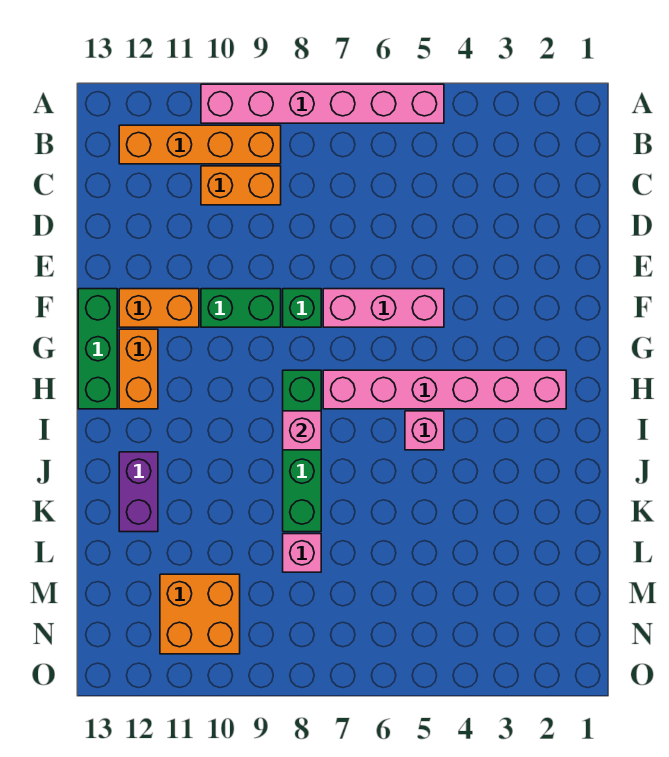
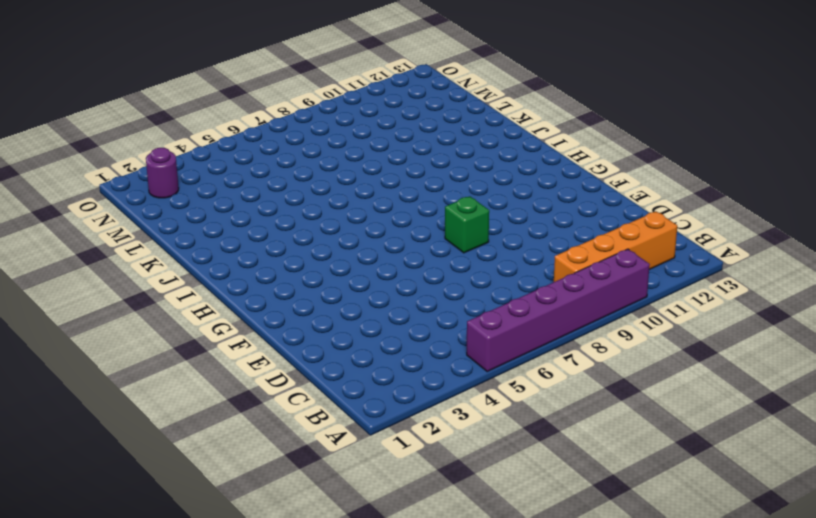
purple 1x6 brick [467,249,650,372] -> pink 1x6 brick [201,84,444,123]
purple 1x1 round brick [146,148,179,198] -> none
none -> orange 1x2 brick [201,166,281,205]
none -> pink 1x3 brick [323,289,444,327]
none -> green 1x2 brick [201,289,281,327]

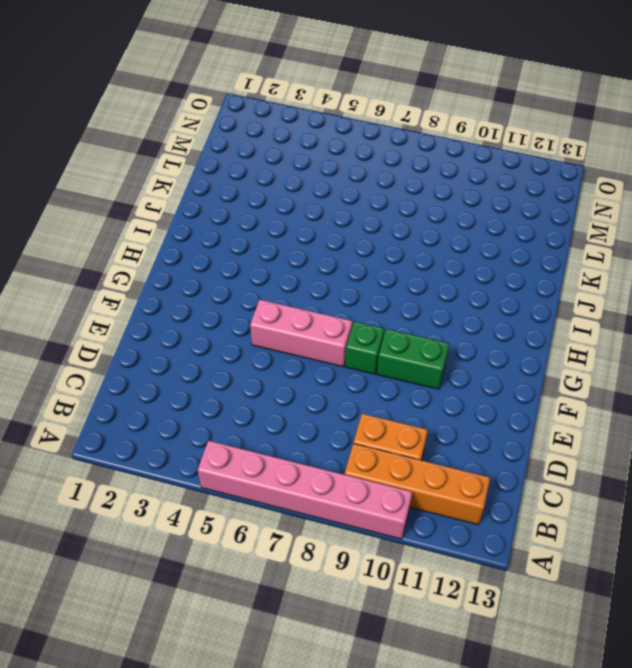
none -> orange 1x2 brick [119,289,199,327]
none -> green 1x3 brick [78,289,117,409]
none -> orange 1x2 brick [119,329,158,409]

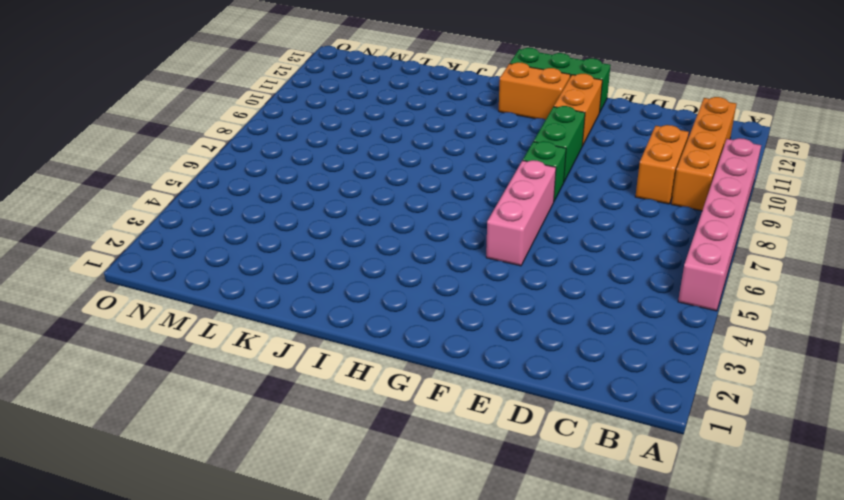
none -> pink 1x6 brick [323,370,566,409]
none -> green 1x4 brick [283,370,321,532]
none -> pink 1x1 brick [405,411,444,450]

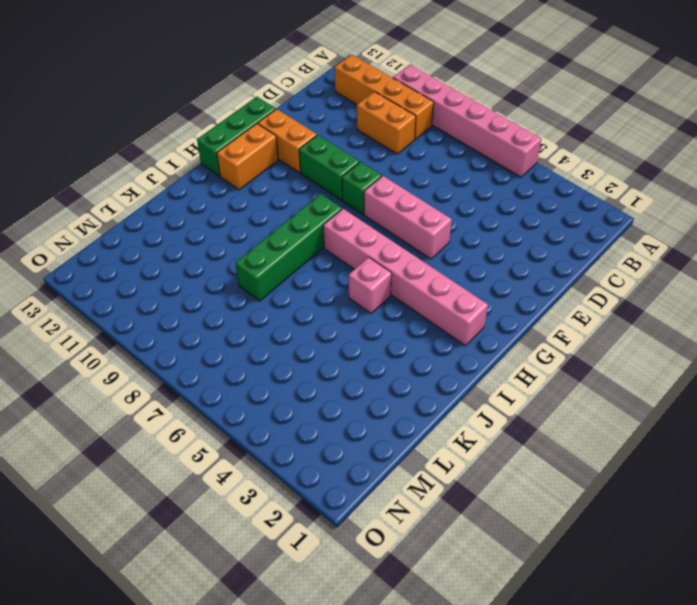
none -> purple 1x2 brick [119,452,158,532]
none -> pink 1x1 brick [283,534,321,572]
none -> orange 2x2 brick [160,574,240,654]

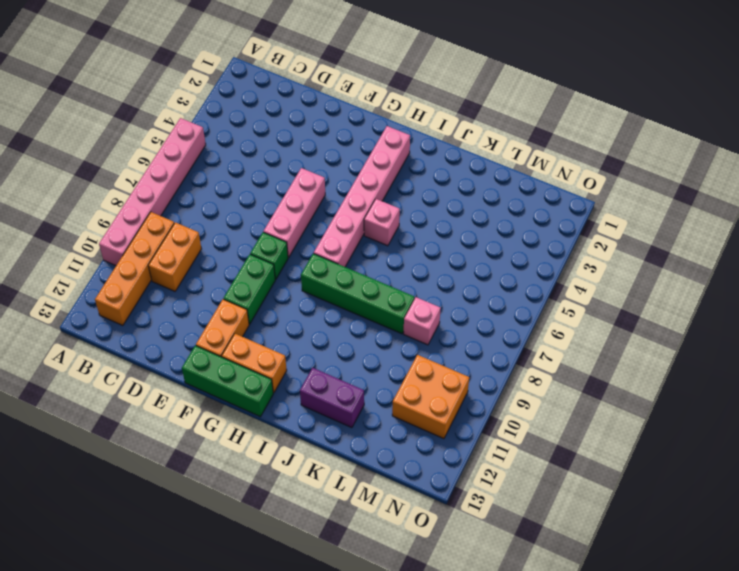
none -> pink 1x1 brick [283,411,321,450]

